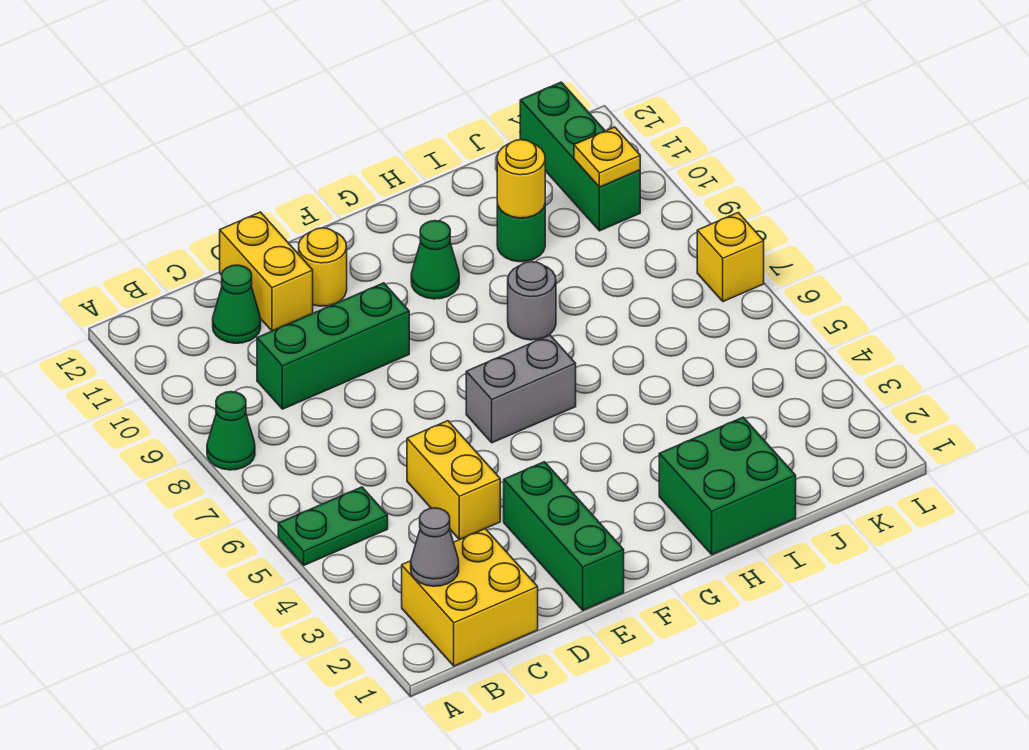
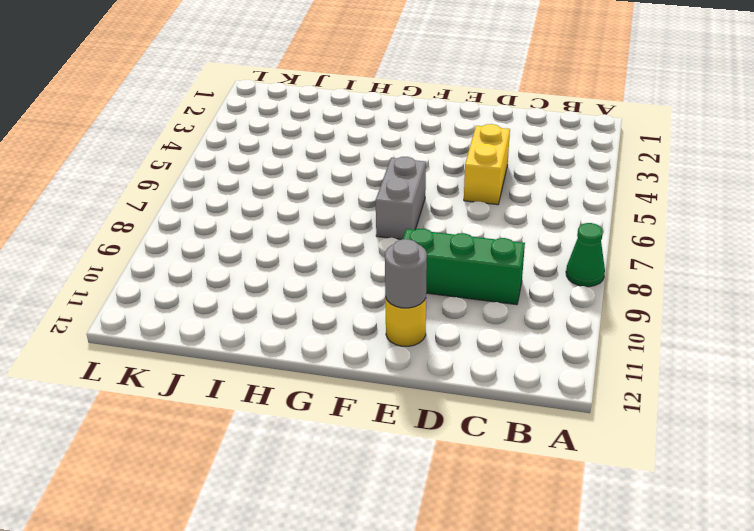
grey 1x1 round brick [385,239,427,308] -> grey 1x1 round brick moved to [508,262,556,340]
grey 1x2 brick [376,157,426,239] -> grey 1x2 brick turned to [466,335,576,443]
none -> green 1x2 plate [278,487,388,565]
none -> yellow 2x2 brick [402,529,538,666]
none -> green 1x1 cone [213,265,261,343]

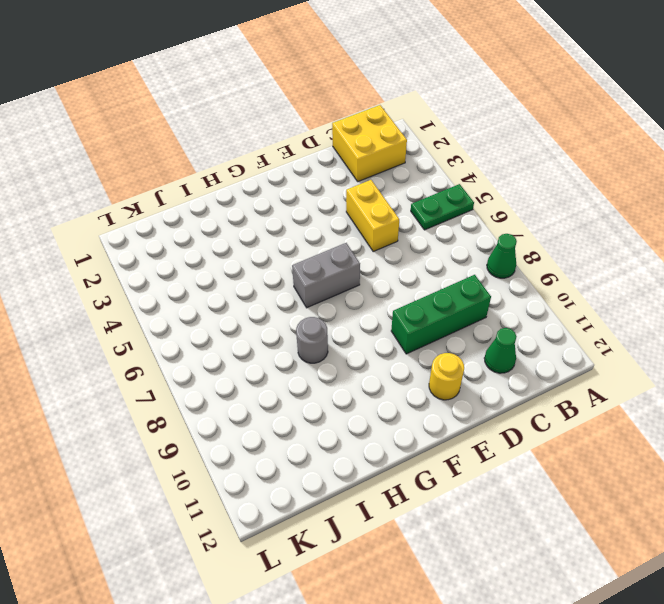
none -> yellow 1x2 brick [220,212,313,331]
none -> green 1x3 brick [504,462,624,610]
none -> green 1x1 cone [411,221,459,299]

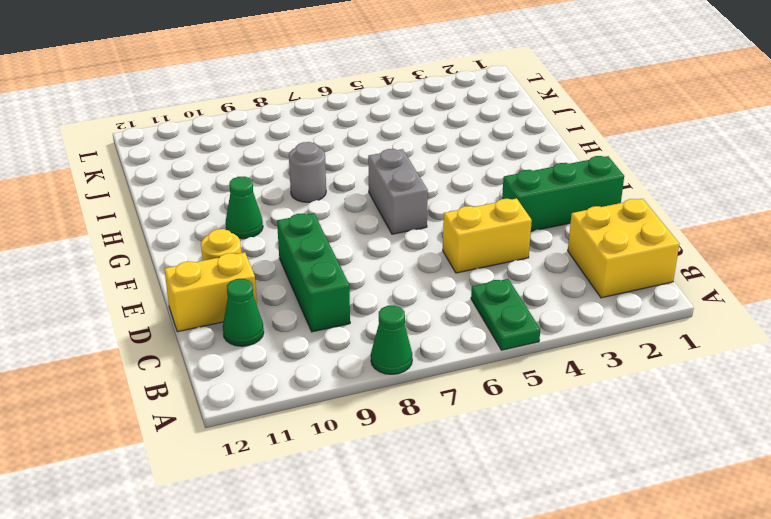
none -> green 2x2 brick [659,417,796,554]
none -> green 1x1 round brick [497,203,545,262]
none -> green 1x3 brick [520,82,640,231]

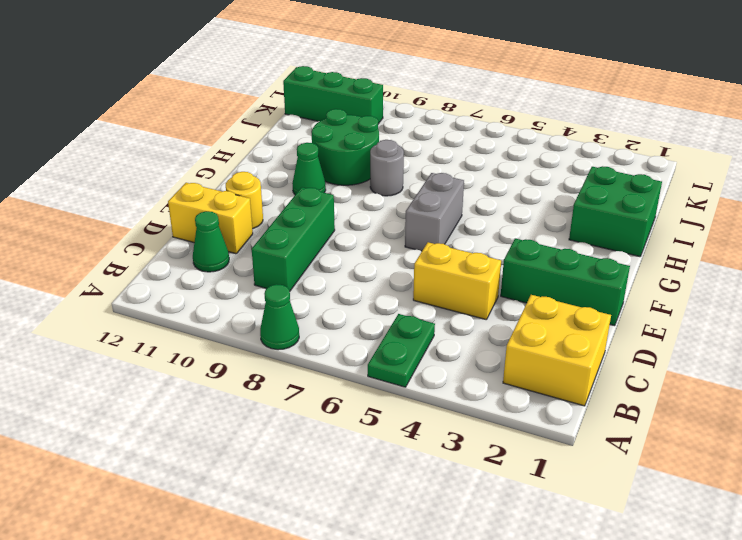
green 2x2 round brick [312,109,379,185] -> green 1x1 round brick [497,203,545,262]
none -> yellow 1x1 brick [697,213,764,302]
none -> grey 1x1 cone [411,508,459,586]
none -> yellow 1x1 round brick [497,140,545,218]

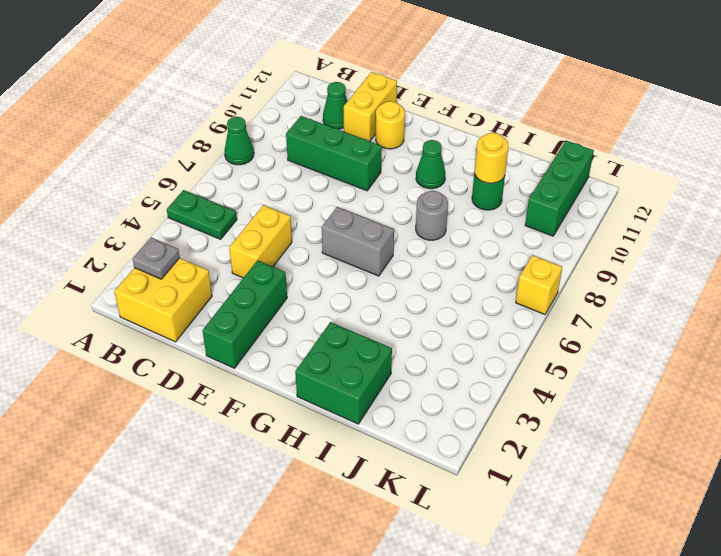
grey 1x1 plate [133,237,180,279] -> grey 1x1 cone [411,508,459,586]
none -> yellow 1x1 plate [574,127,640,187]

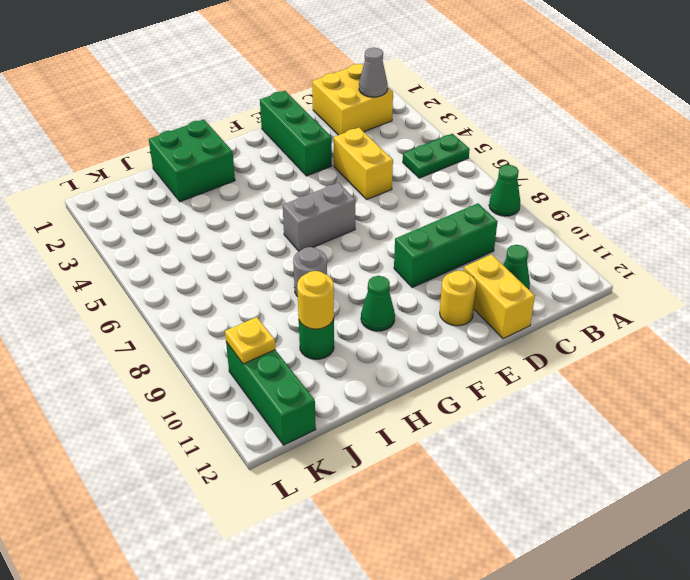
none -> yellow 1x1 brick [697,213,764,302]

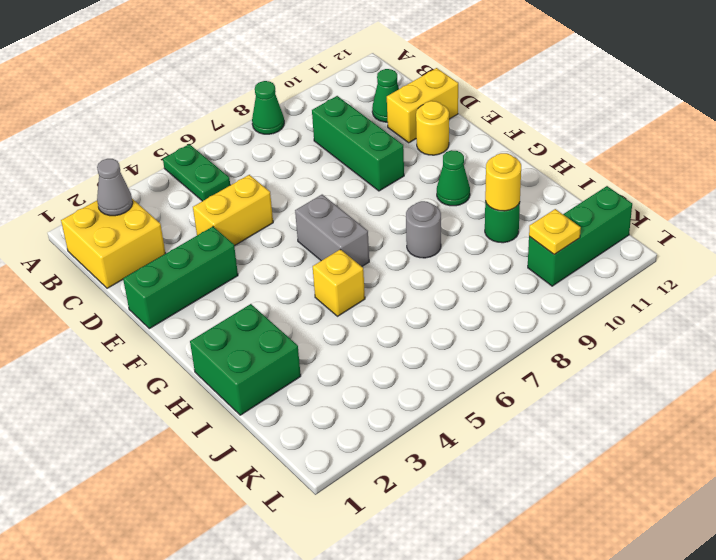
yellow 1x1 brick [313,249,365,316] -> yellow 1x1 brick moved to [697,213,764,302]

